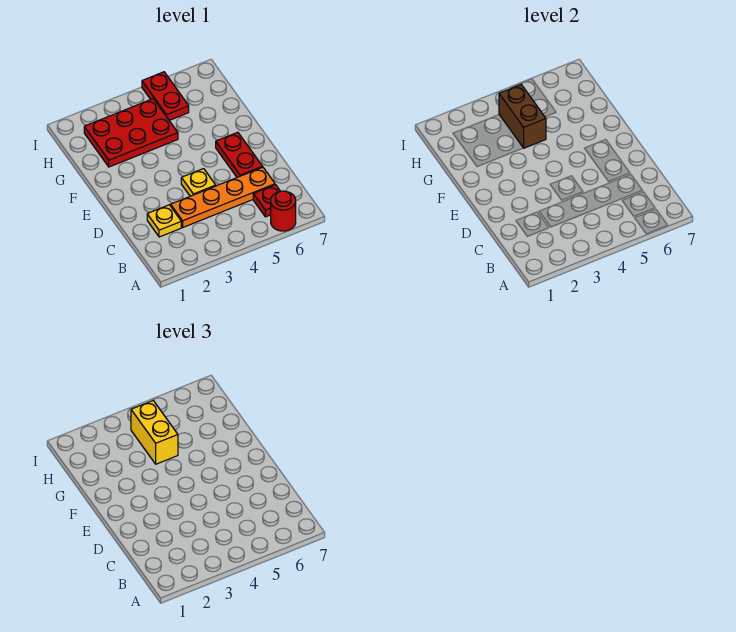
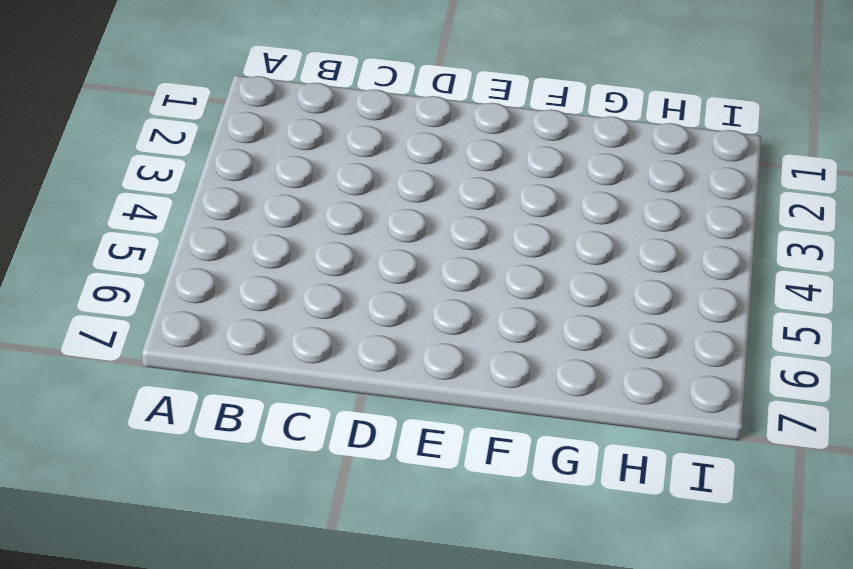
none -> red 1x1 round brick [271,191,296,231]
none -> red 1x1 plate [253,185,280,217]

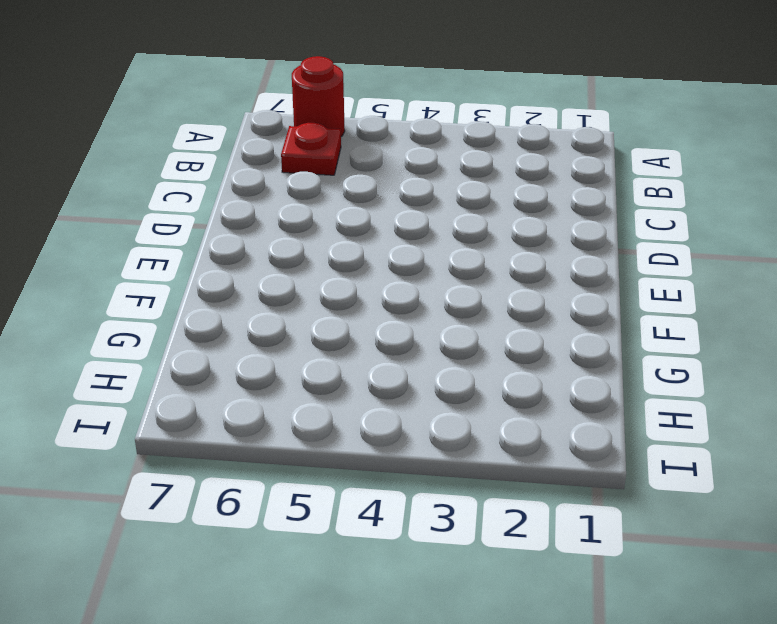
none -> yellow 1x1 plate [147,205,181,237]
none -> orange 1x4 plate [171,167,275,227]

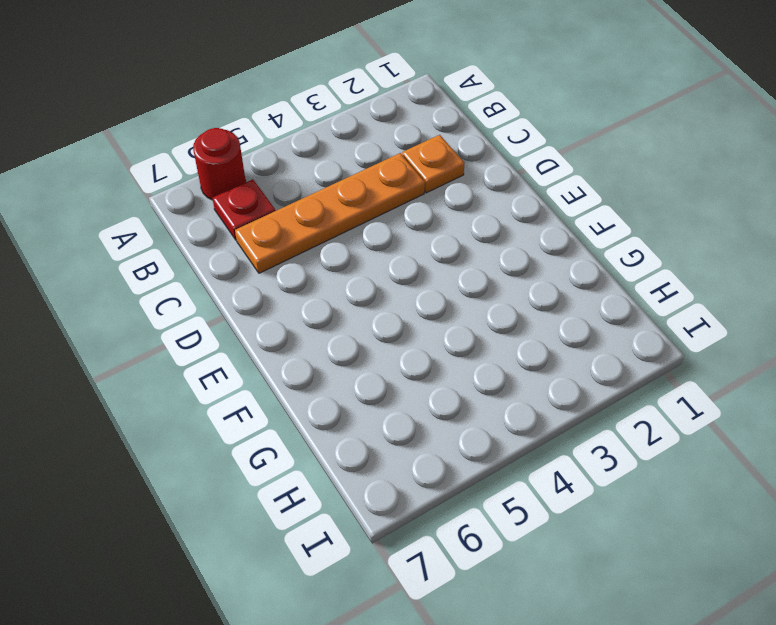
orange 1x1 plate [402,135,465,193] -> yellow 1x1 plate [147,205,181,237]
none -> yellow 1x1 plate [181,169,216,196]
none -> red 1x2 plate [216,132,263,177]

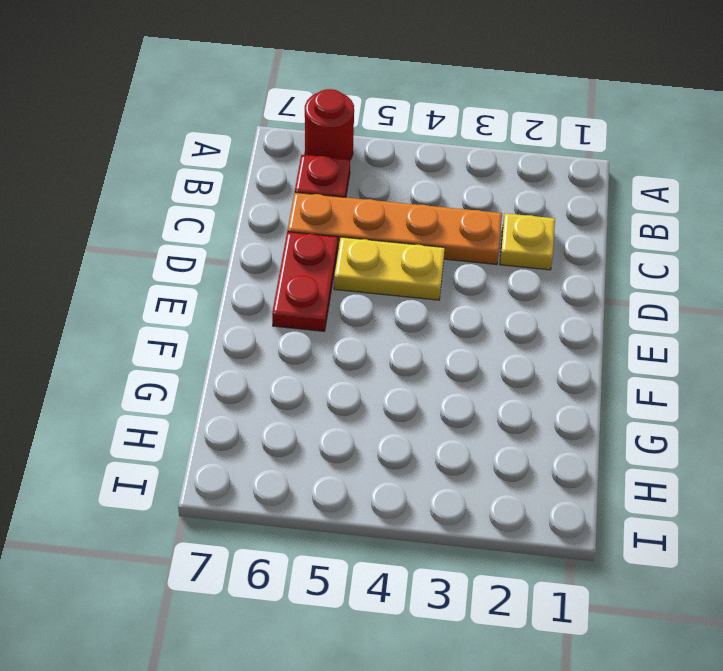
yellow 1x2 plate [334,237,445,300] -> yellow 1x1 plate [181,169,216,196]
none -> red 2x3 plate [84,99,178,167]
none -> red 1x2 plate [142,72,189,120]

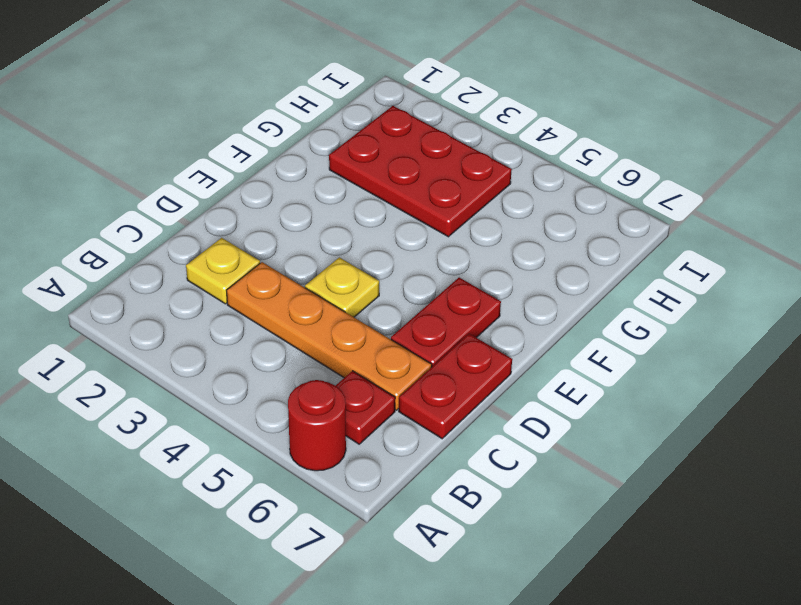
red 1x2 plate [399,334,512,439] -> red 1x2 plate moved to [142,72,189,120]
none -> brown 1x2 brick [499,85,546,148]
none -> yellow 1x2 brick [131,401,178,464]

